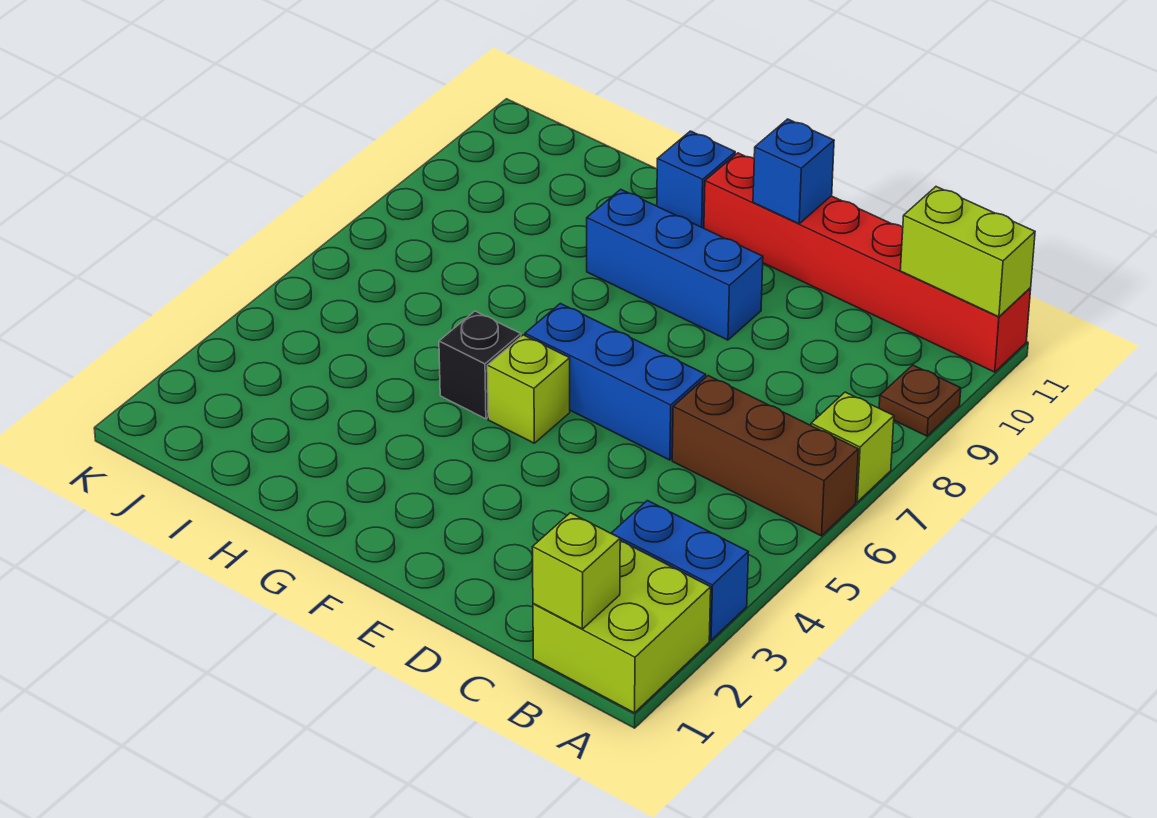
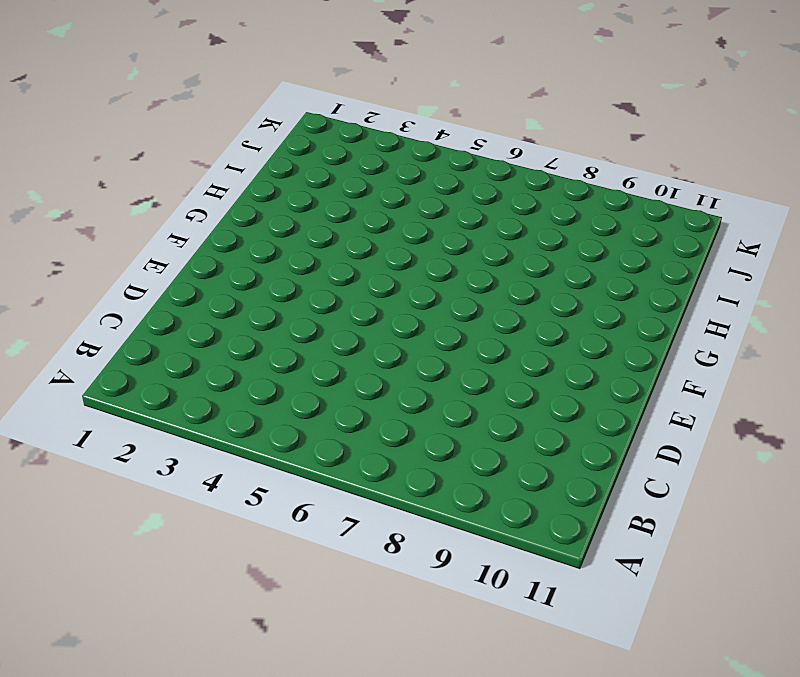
none -> lime 2x2 brick [533,541,711,713]
none -> blue 1x2 brick [611,501,748,640]
none -> brown 1x3 brick [672,376,858,536]

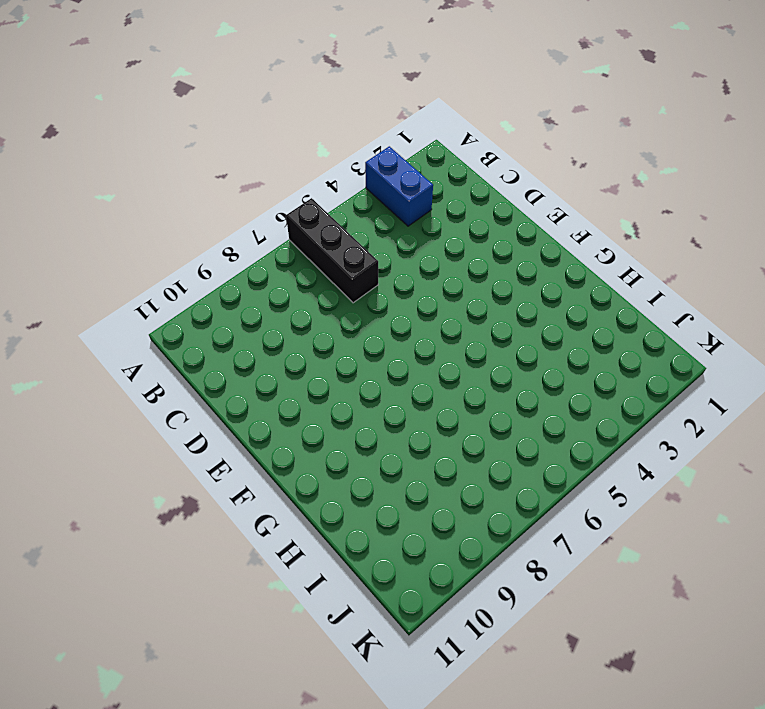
black 1x3 brick [286,198,378,303] -> brown 1x3 brick [672,376,858,536]
none -> lime 2x2 brick [533,541,711,713]
none -> lime 1x1 brick [811,392,894,502]
none -> brown 1x1 plate [879,365,961,436]

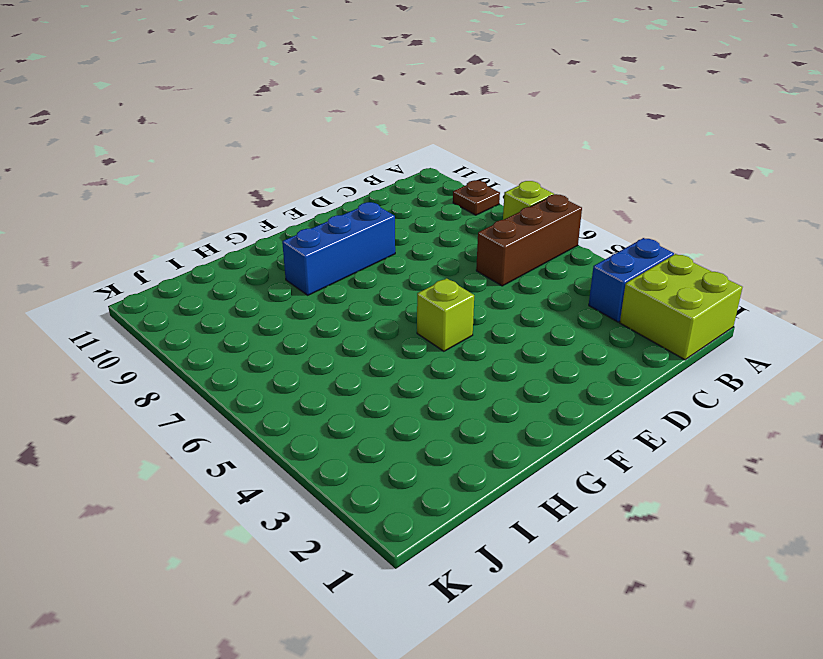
none -> red 1x6 brick [704,153,1031,372]
none -> blue 1x3 brick [525,303,706,460]
none -> black 1x1 brick [439,311,521,419]

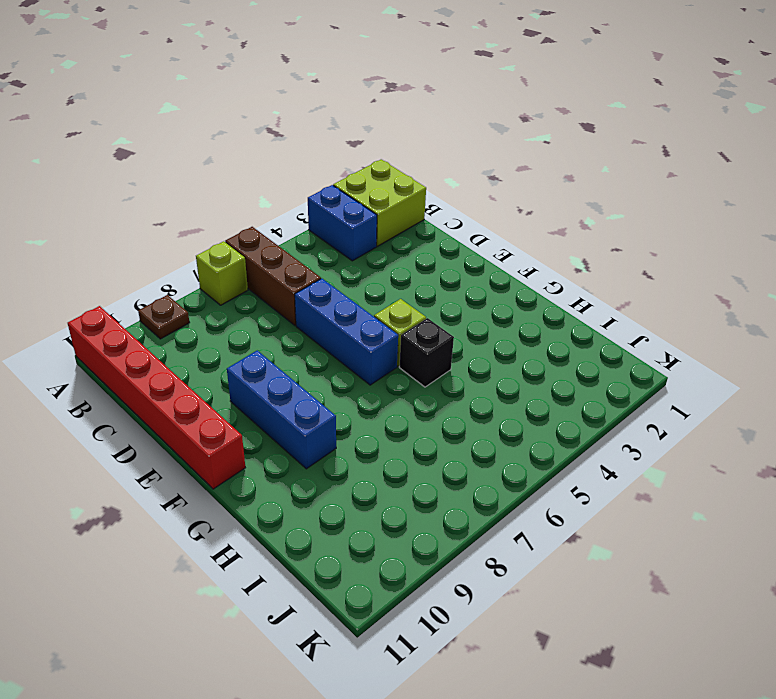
none -> blue 1x1 brick [657,131,735,228]
none -> lime 1x2 brick [900,187,1035,317]
none -> lime 1x1 brick [532,513,620,629]

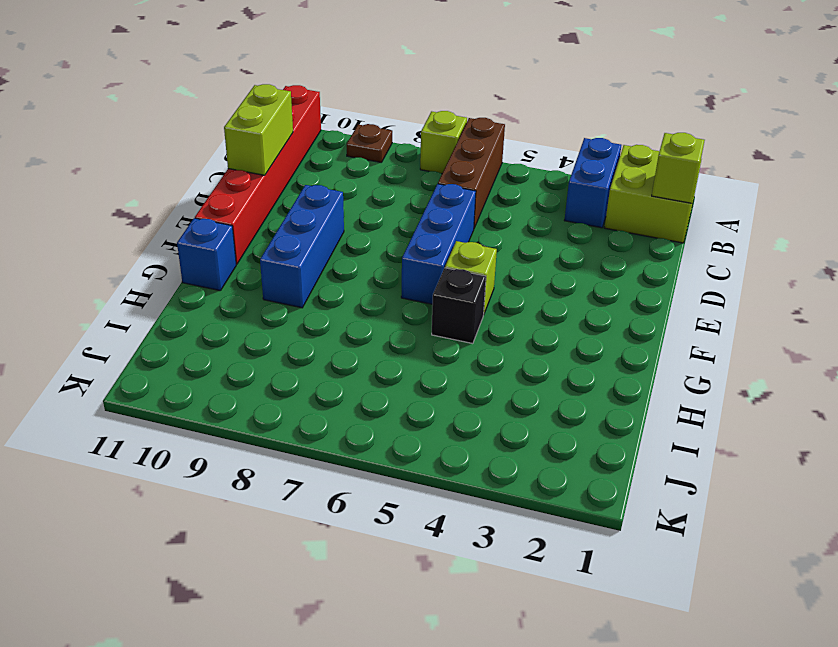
lime 1x2 brick [224,84,293,175] -> lime 1x2 brick moved to [900,187,1035,317]
none -> blue 1x1 brick [753,119,834,224]

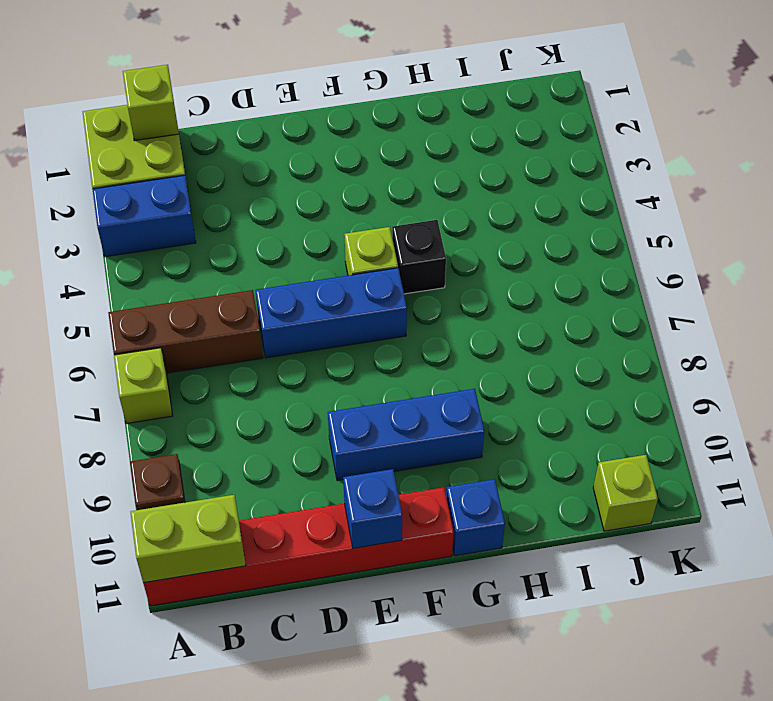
lime 1x1 brick [593,455,658,531] -> none

